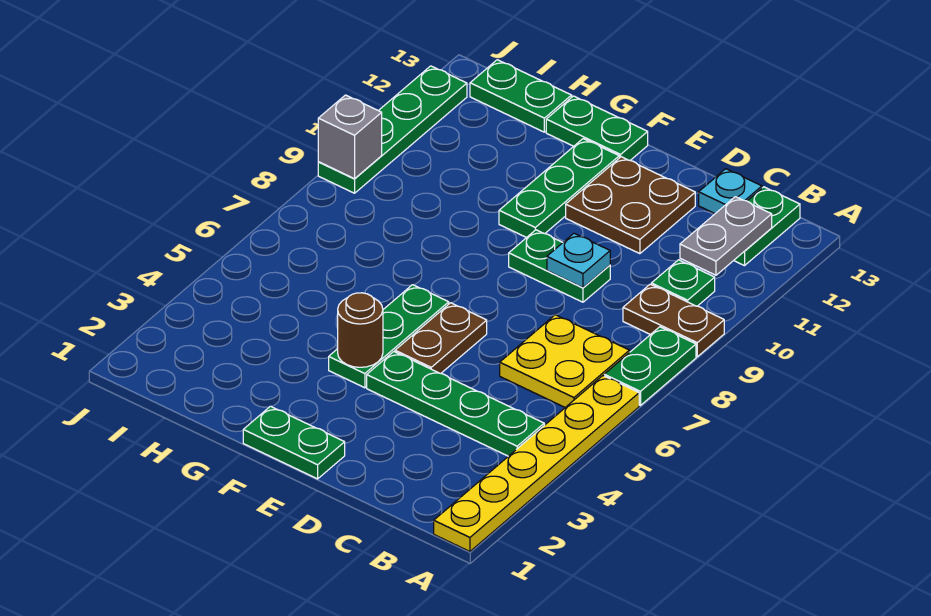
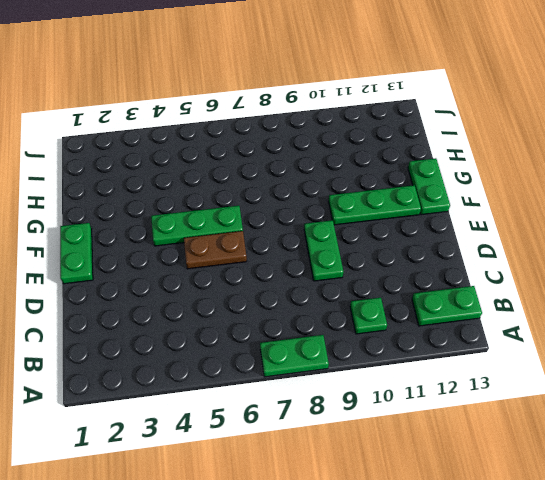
none -> yellow 1x6 plate [434,376,639,552]
none -> brown 1x2 plate [623,284,724,357]
none -> green 1x4 plate [367,352,544,456]

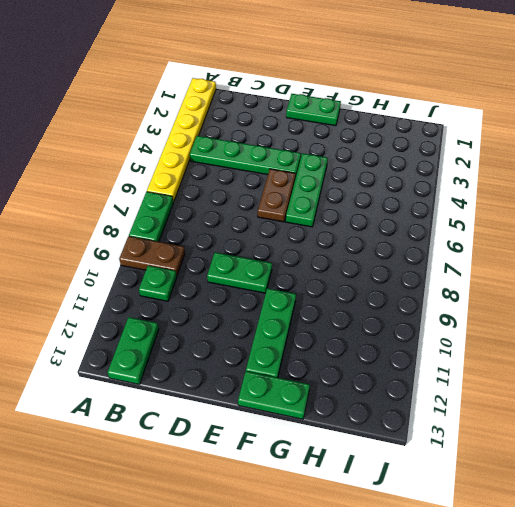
none -> yellow 2x2 plate [500,315,630,407]
none -> cyan 1x1 plate [699,169,762,214]
none -> brown 2x2 plate [566,157,695,254]

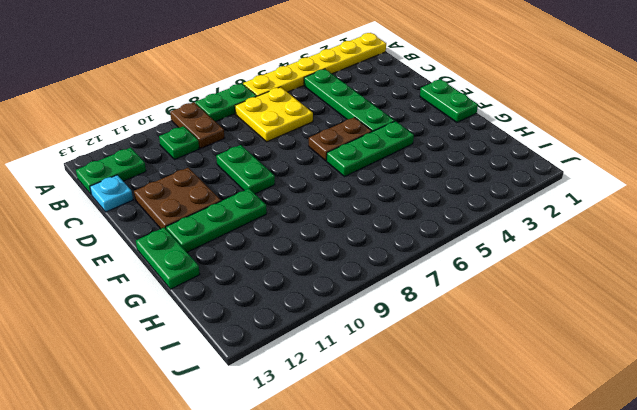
none -> green 1x2 plate [470,60,572,132]
none -> green 1x4 plate [318,66,467,193]
none -> grey 1x2 plate [680,197,772,275]

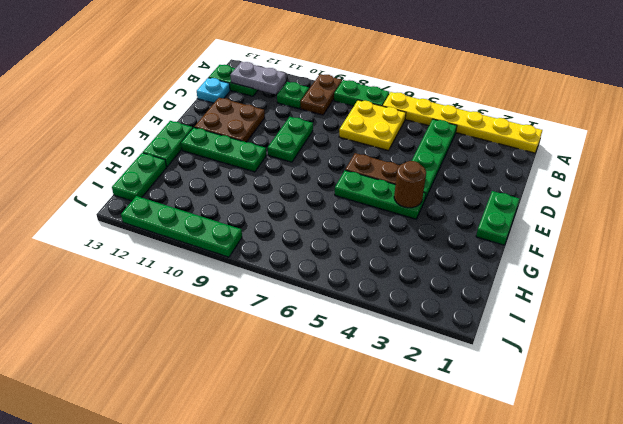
none -> cyan 1x1 plate [547,233,610,288]
none -> grey 1x1 brick [318,95,382,179]

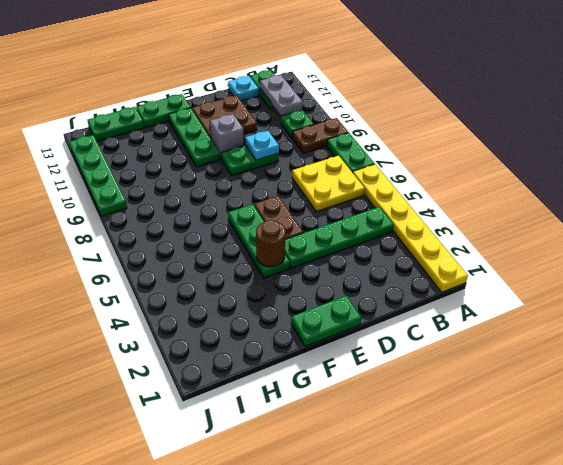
grey 1x1 brick [210,114,244,159] -> grey 1x1 brick moved to [318,95,382,179]

